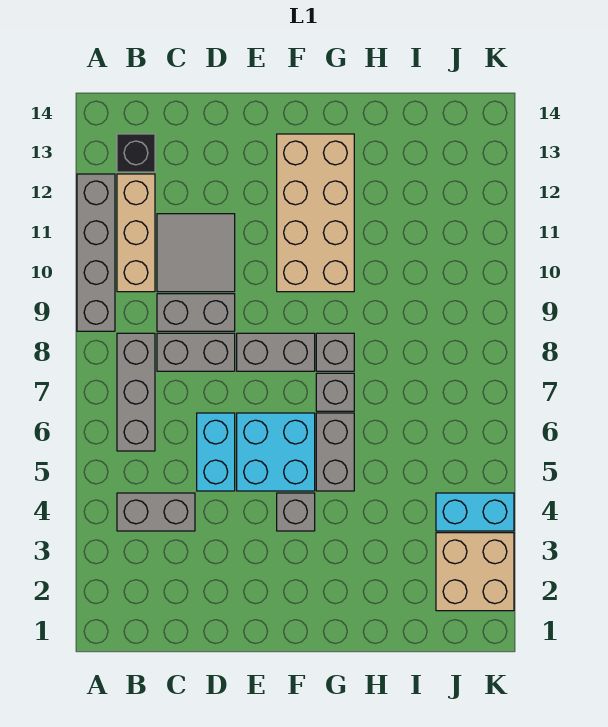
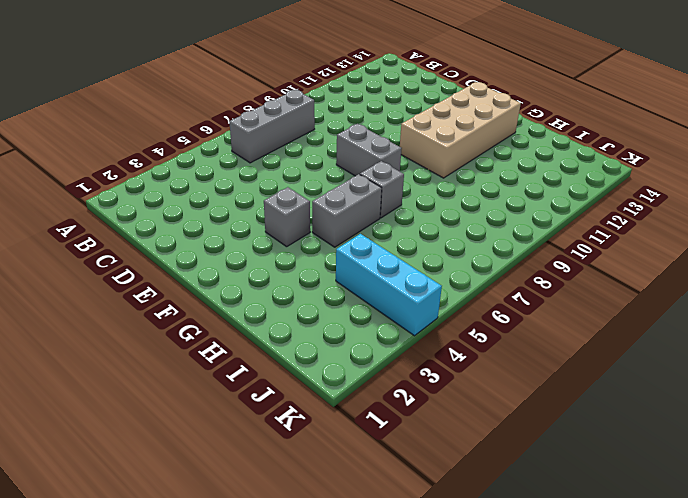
cyan 1x3 brick [336,234,442,336] -> cyan 1x2 brick [436,493,514,531]
none -> grey 1x4 brick [77,174,115,331]
none -> grey 1x2 brick [117,493,195,531]
none -> tan 1x3 brick [117,174,155,292]

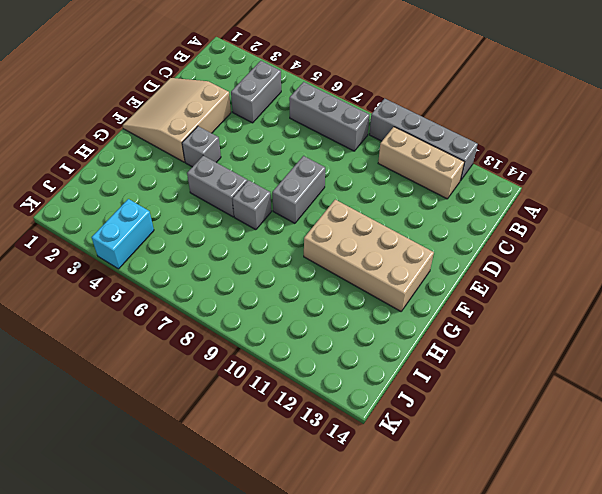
tan 3x3 slope [123,78,231,162] -> none
none -> black 1x1 brick [117,134,155,172]
none -> grey 1x2 brick [157,333,235,371]
none -> grey 1x2 brick [157,294,235,331]

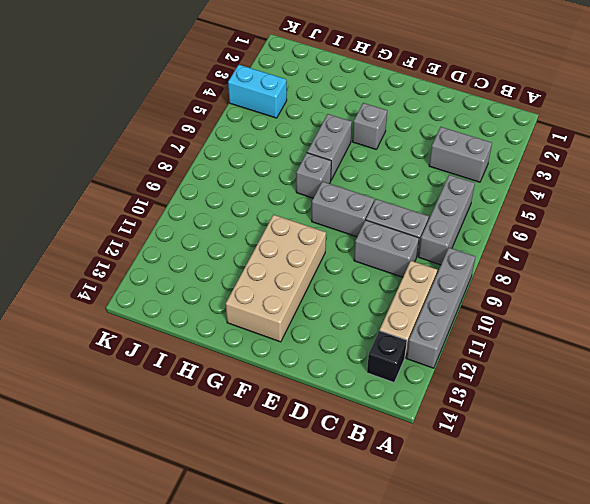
none -> grey 2x2 tile [157,214,235,292]
none -> cyan 1x2 brick [197,413,235,491]
none -> cyan 2x2 brick [237,413,315,491]

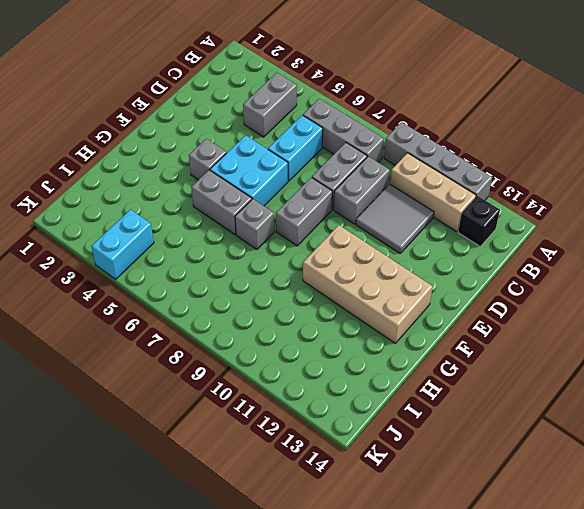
cyan 1x2 brick [268,115,323,181] -> cyan 1x2 brick turned to [197,413,235,491]
none -> grey 1x1 brick [316,333,354,371]
none -> tan 2x2 brick [436,533,514,611]

